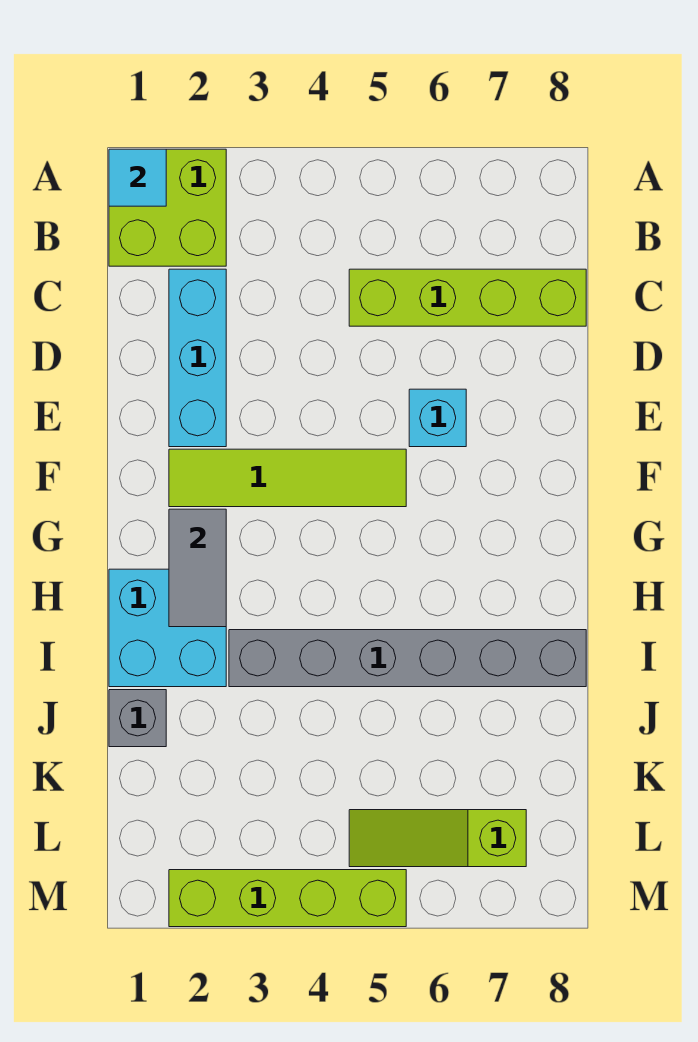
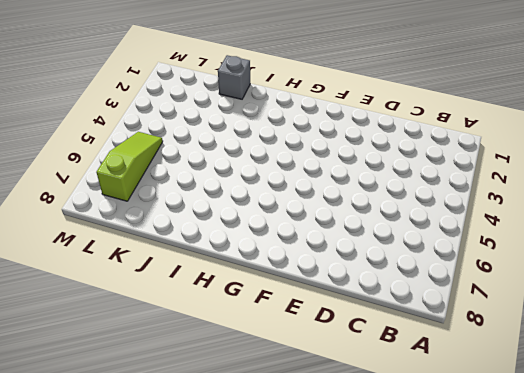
none -> lime 2x2 brick [109,149,226,266]
none -> cyan 1x3 brick [169,269,226,447]
none -> lime 1x4 brick [349,269,586,326]

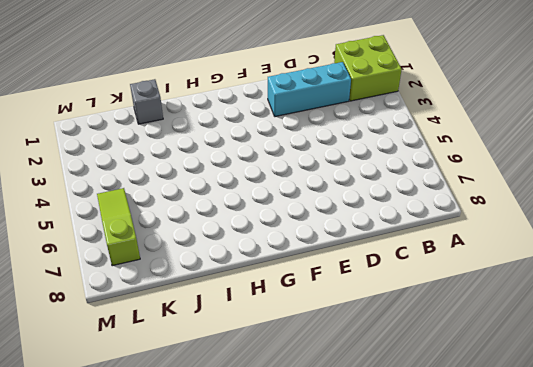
none -> lime 1x4 brick [349,269,586,326]
none -> cyan 1x1 brick [409,389,466,447]
none -> lime 1x4 tile [169,449,406,507]

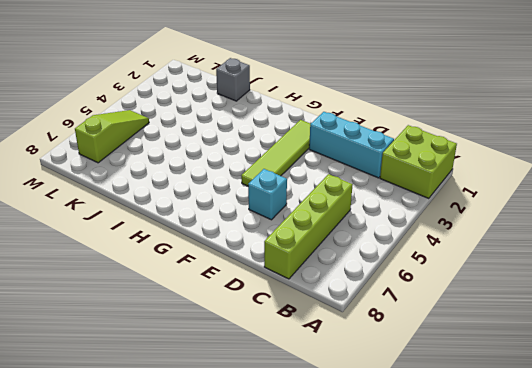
none -> cyan 2x2 brick [109,569,226,687]
none -> grey 1x6 brick [229,630,586,687]
none -> lime 1x4 brick [169,870,406,927]

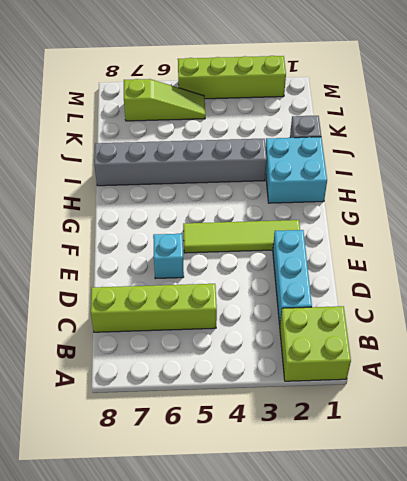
none -> cyan 1x1 tile [109,149,166,206]
none -> grey 1x2 tile [169,509,226,627]

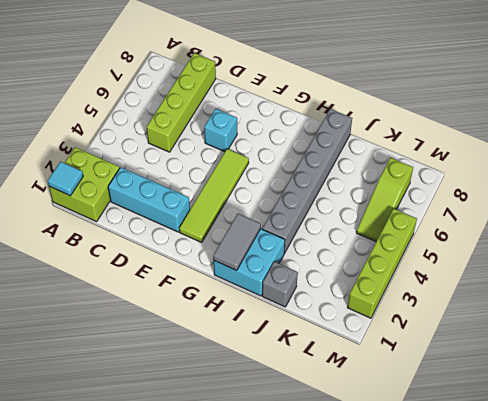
grey 1x2 tile [213,214,261,270] -> grey 1x2 tile turned to [169,509,226,627]

